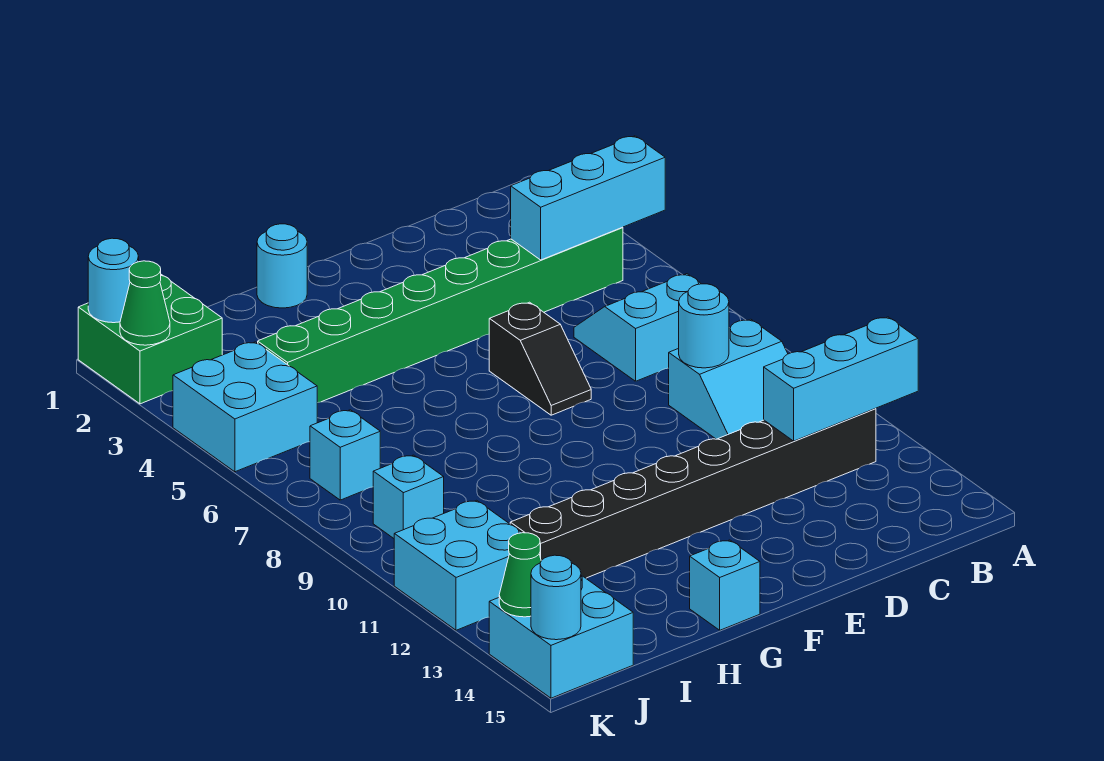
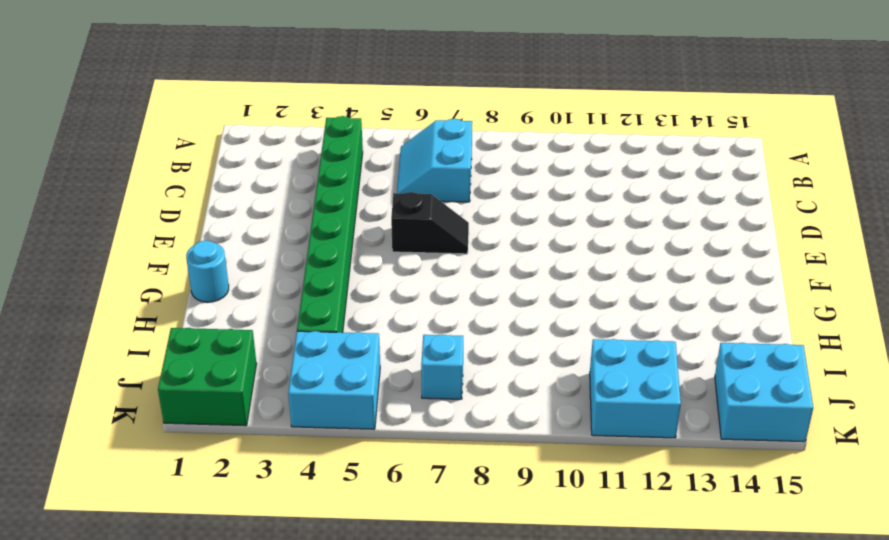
none -> cyan 2x2 slope [669,319,788,439]
none -> black 1x8 brick [510,409,876,578]
none -> cyan 1x1 brick [690,540,760,630]

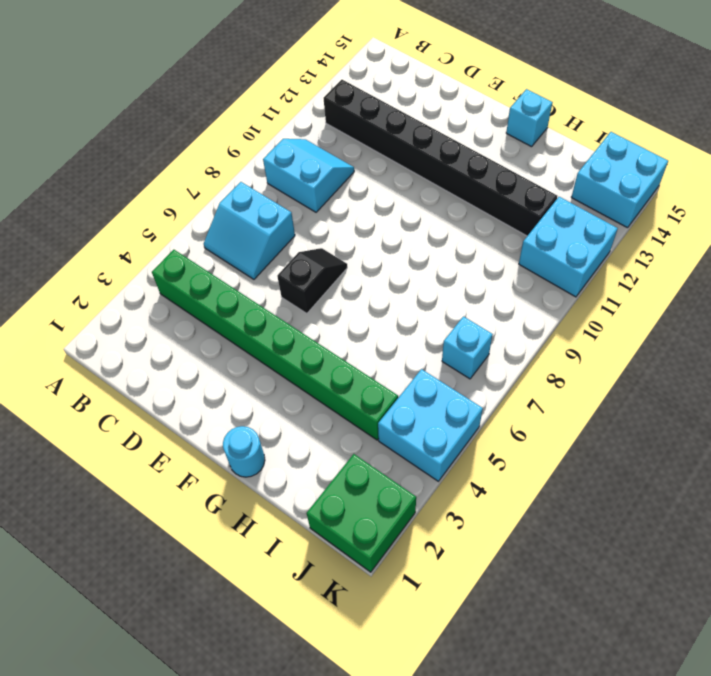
none -> cyan 1x1 brick [373,455,444,538]
none -> cyan 1x3 brick [511,136,665,260]
none -> cyan 1x3 brick [764,317,918,441]

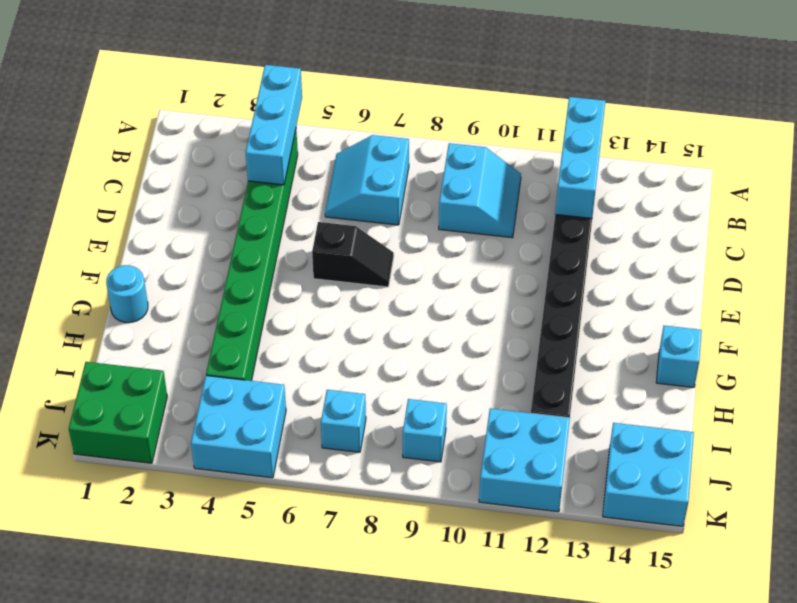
none -> cyan 1x1 round brick [679,284,729,368]
none -> cyan 1x1 round brick [88,238,139,323]
none -> green 1x1 cone [120,261,170,345]

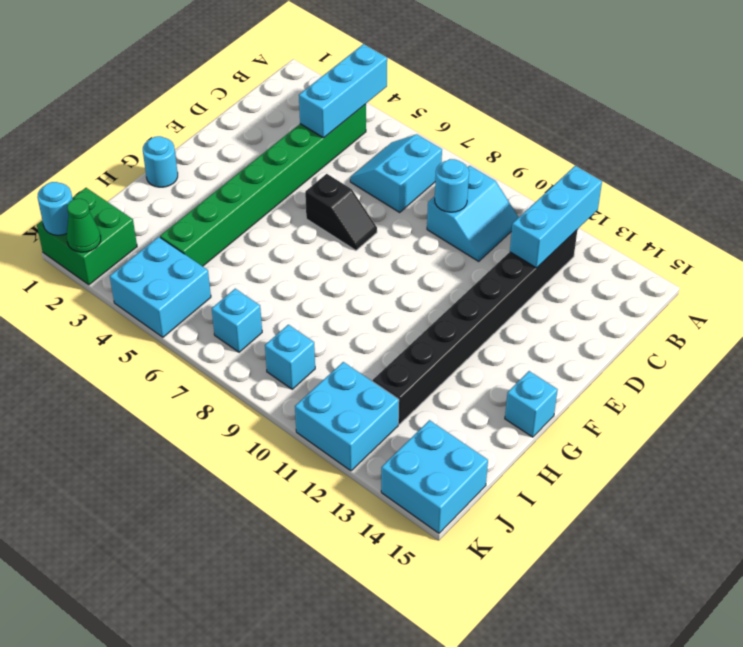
none -> green 1x1 cone [499,533,541,617]
none -> cyan 1x1 round brick [531,555,581,640]

